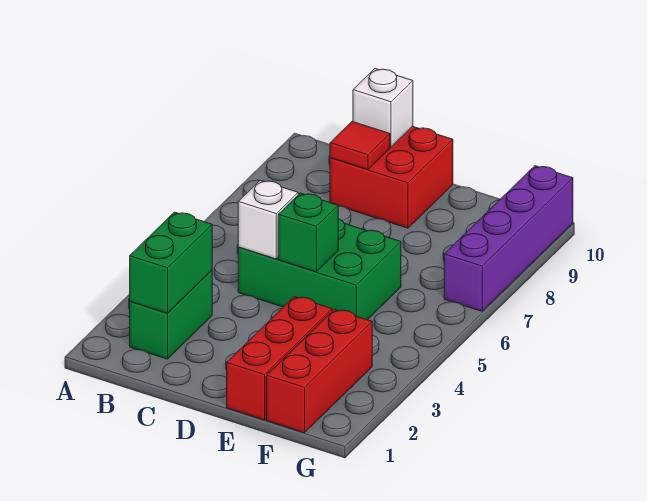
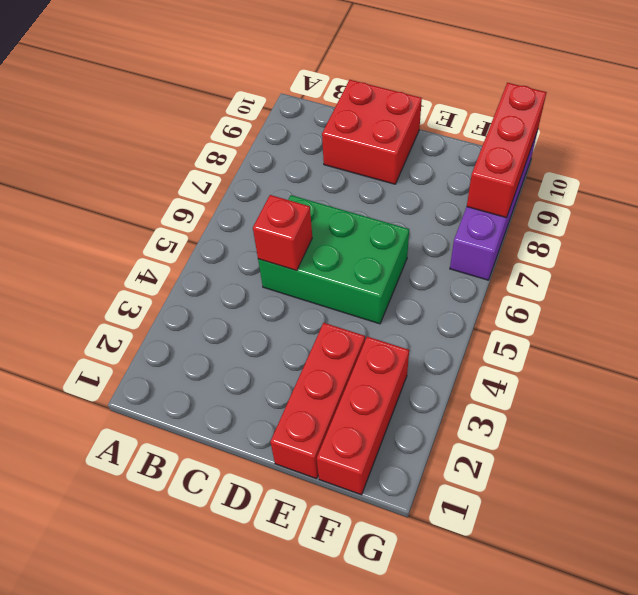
red 1x1 brick [253,195,312,271] -> white 1x1 brick [238,180,298,259]
red 1x3 brick [467,83,547,218] -> none
none -> green 1x2 brick [130,271,212,359]
none -> green 1x2 brick [130,212,212,313]

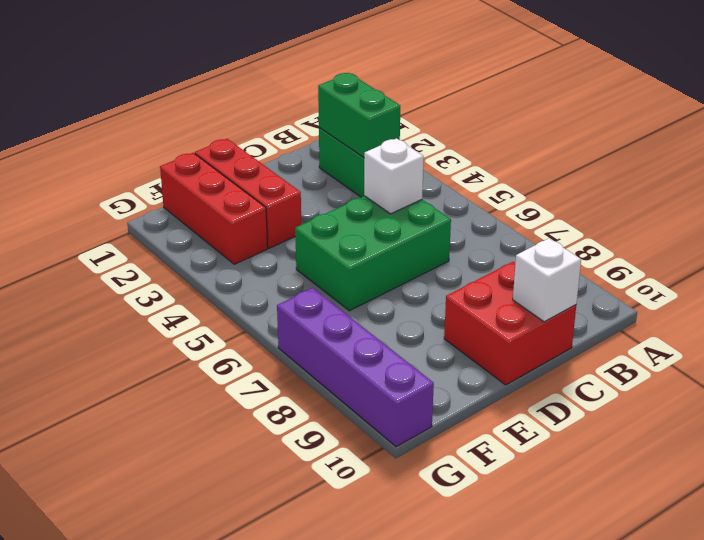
none -> red 1x1 tile [330,122,390,169]
none -> green 1x1 brick [278,193,338,272]

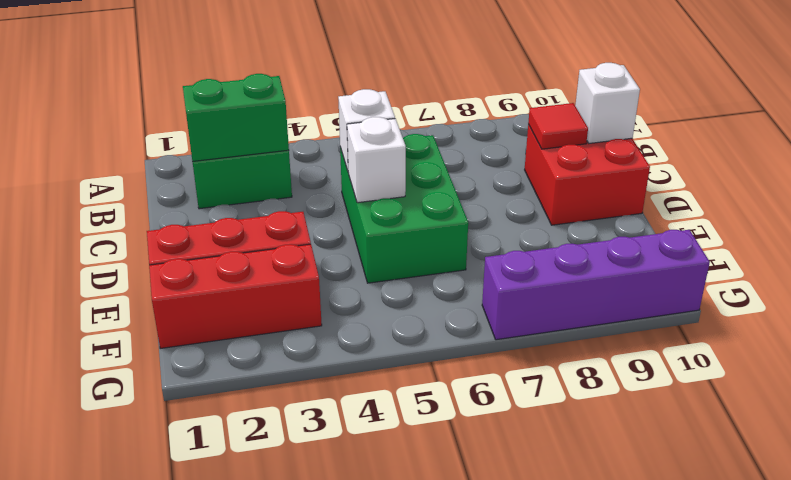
white 1x1 brick [347,117,406,203] -> green 1x1 brick [278,193,338,272]

